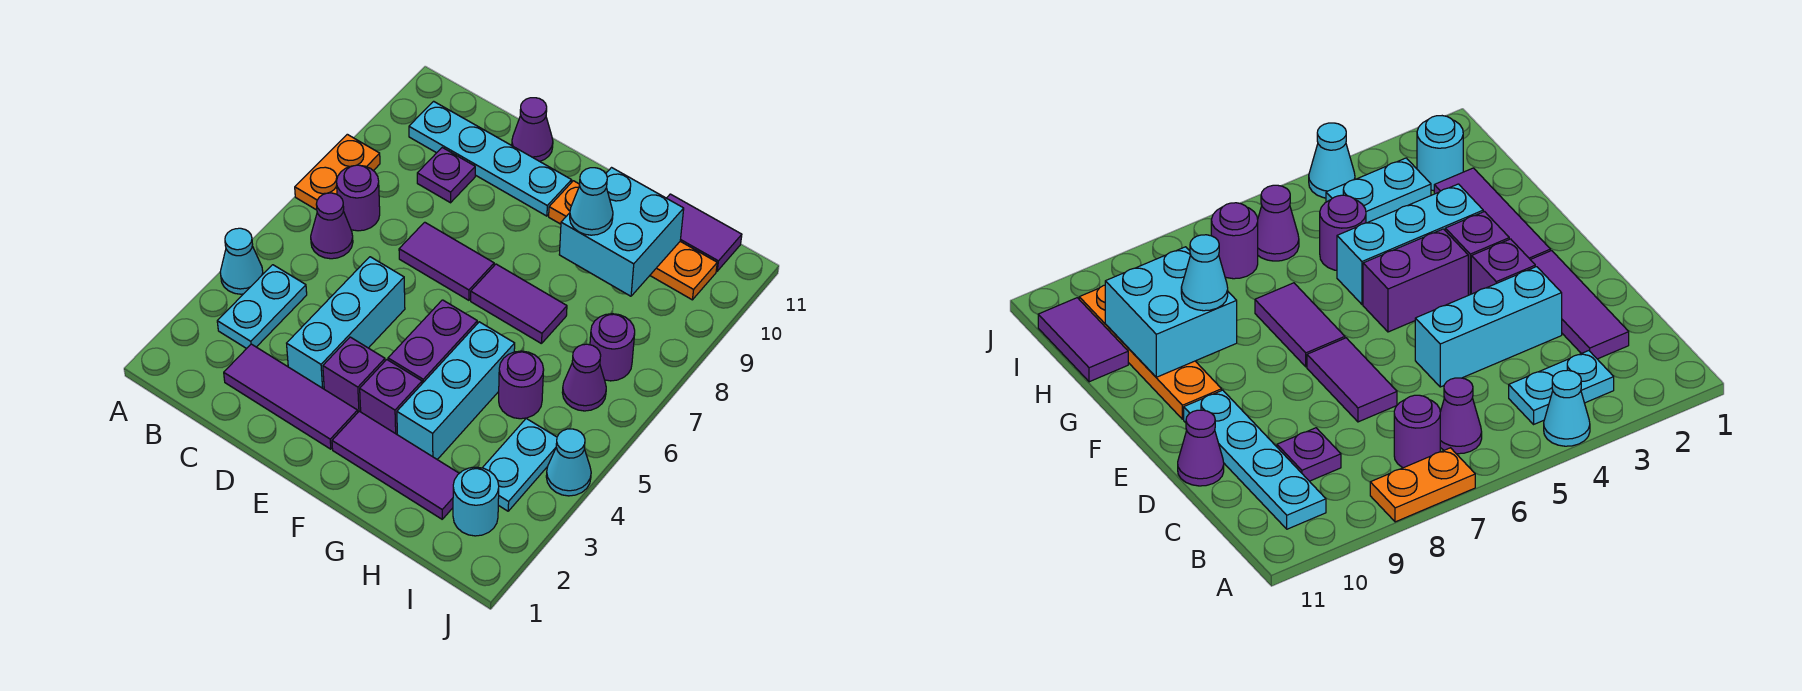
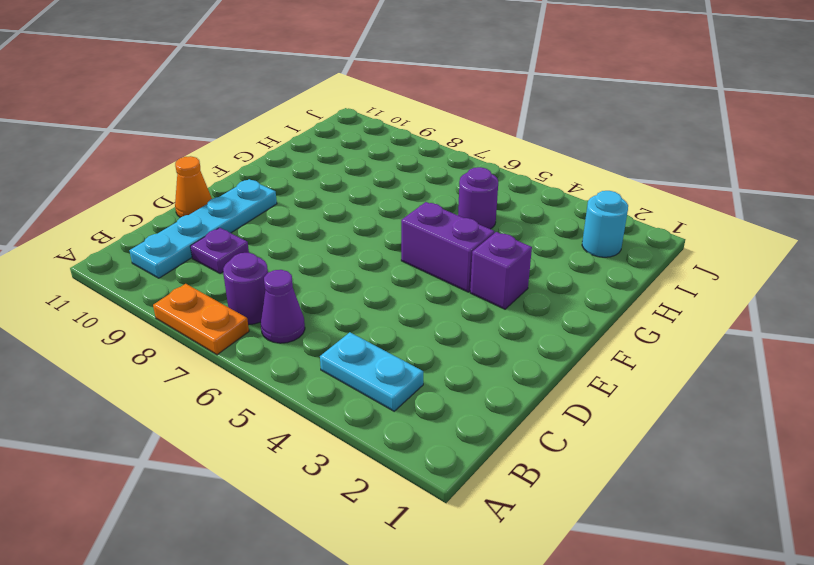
orange 1x1 cone [175,156,212,217] -> purple 1x1 cone [512,98,553,161]
none -> cyan 1x1 cone [220,228,263,294]
none -> purple 1x3 tile [224,344,358,449]
none -> cyan 1x3 brick [287,257,405,389]

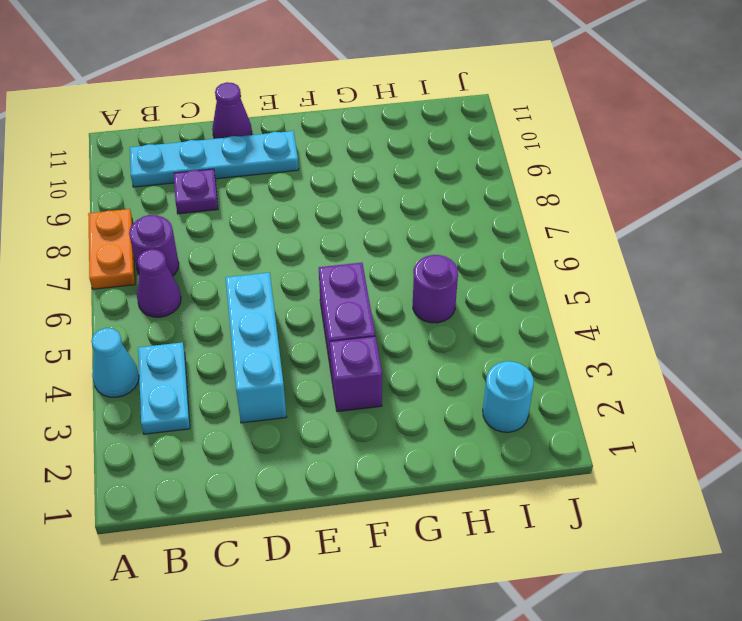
none -> purple 1x3 tile [224,344,358,449]
none -> purple 1x2 tile [399,222,494,300]
none -> purple 1x1 brick [323,337,385,412]

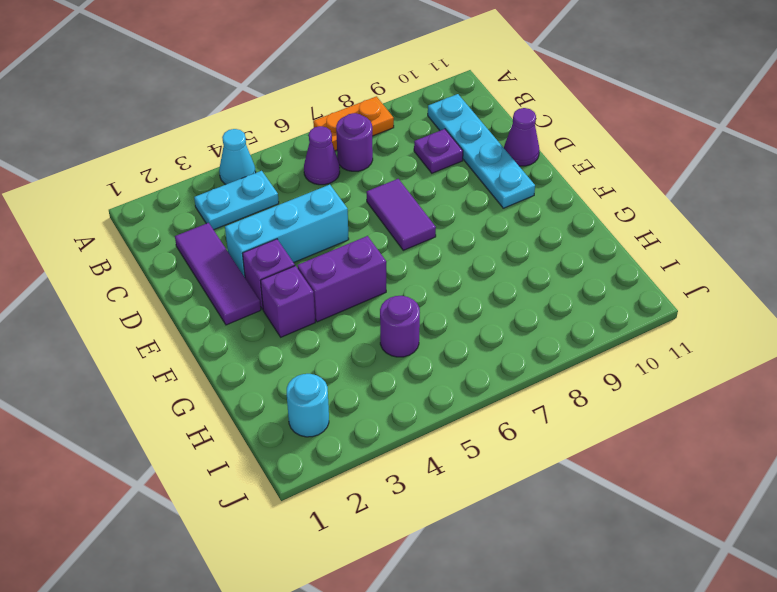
none -> purple 1x3 tile [332,411,459,519]
none -> purple 1x2 tile [471,264,567,344]
none -> orange 1x4 plate [549,181,717,300]

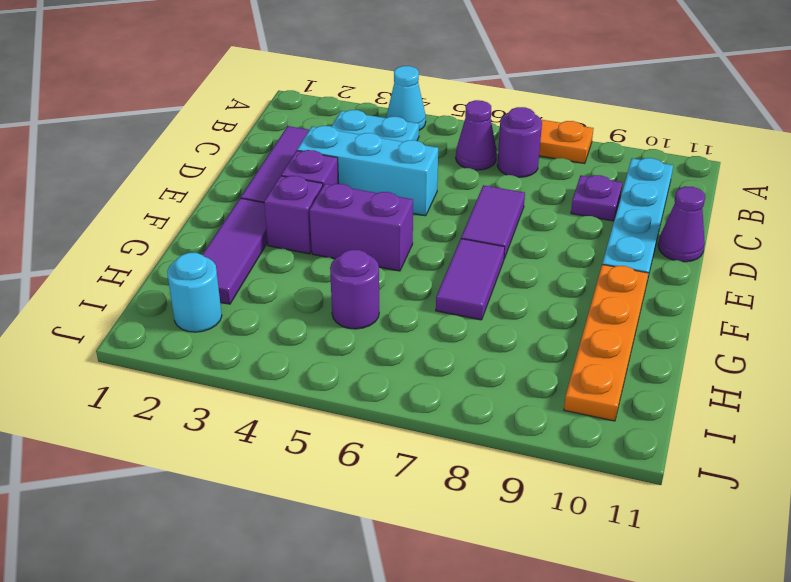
none -> cyan 1x3 brick [397,322,515,460]
none -> purple 1x2 tile [667,194,742,271]
none -> cyan 1x2 plate [483,419,557,511]

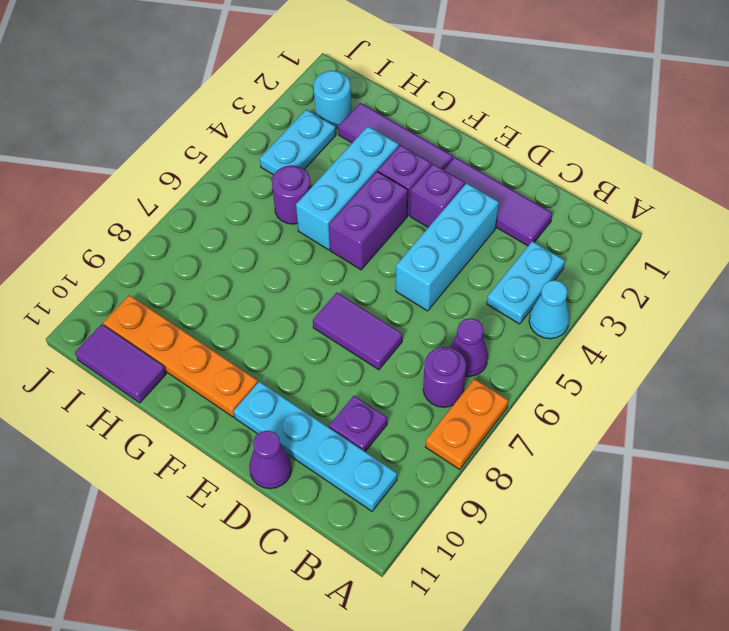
none -> purple 1x2 tile [471,264,567,344]
none -> purple 1x1 cone [562,344,606,411]
none -> purple 1x1 round brick [590,314,635,381]

